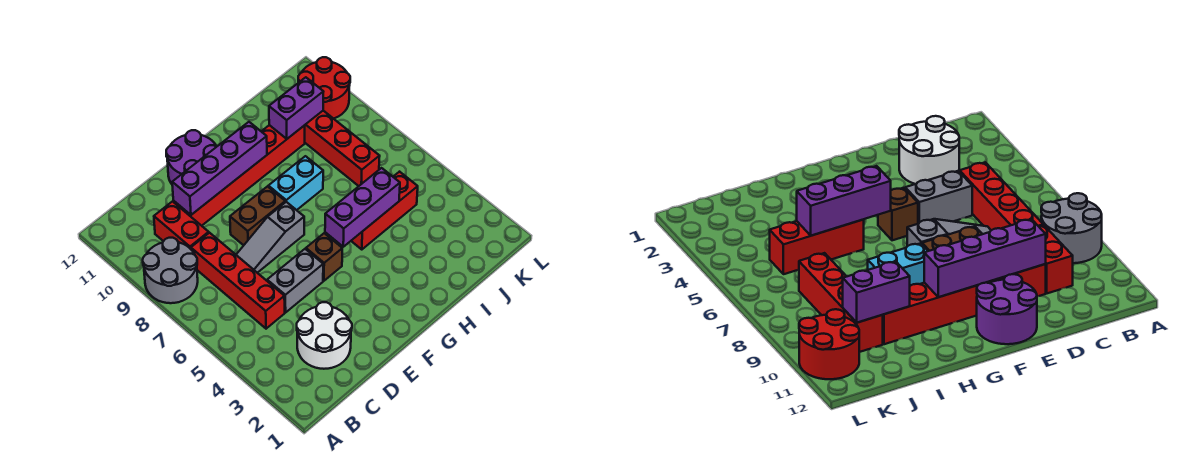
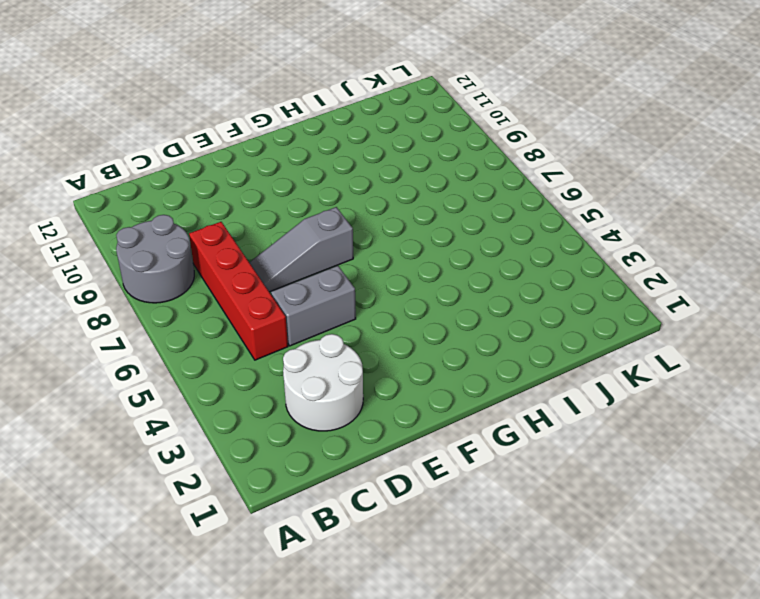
none -> red 1x2 brick [154,202,209,249]
none -> red 1x6 brick [173,125,305,226]
none -> brown 1x2 brick [230,187,285,245]

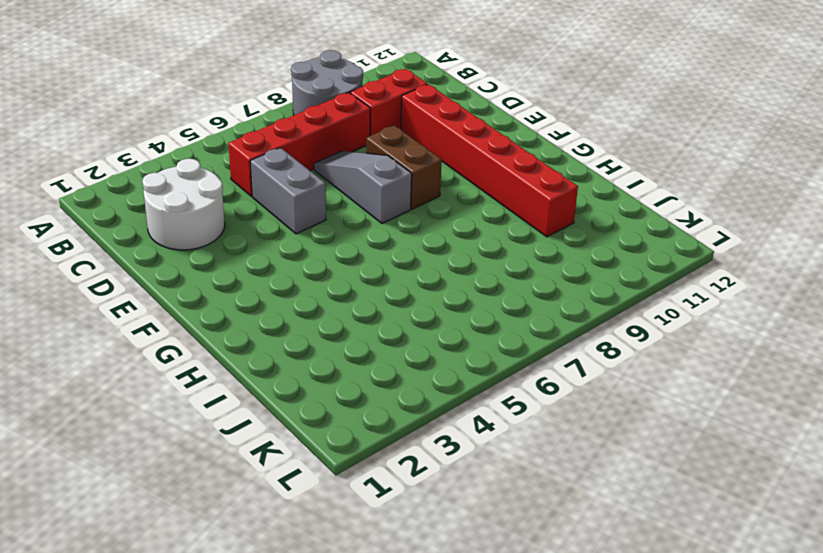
none -> purple 2x2 round brick [166,130,217,184]
none -> brown 1x1 brick [306,233,342,281]
none -> cyan 1x2 brick [268,156,323,210]

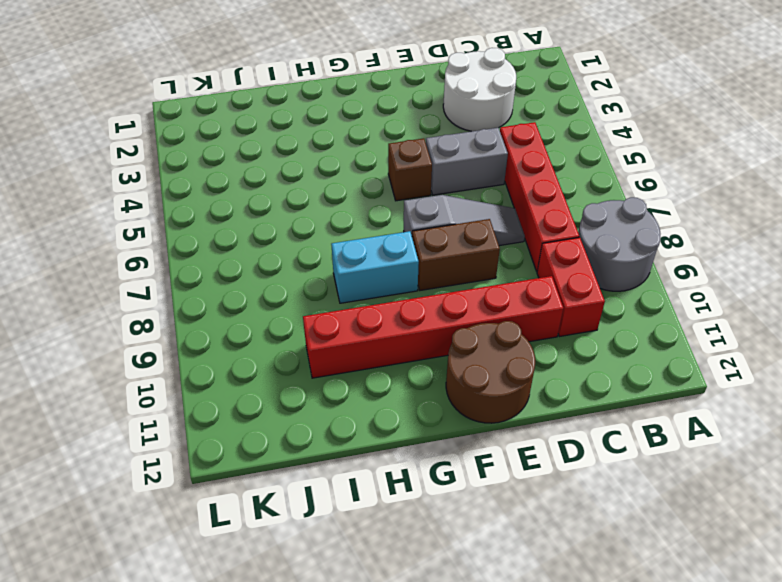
brown 2x2 round brick [446,321,535,423] -> purple 2x2 round brick [166,130,217,184]
none -> red 1x3 brick [351,172,418,250]
none -> red 1x4 brick [305,111,380,186]
none -> red 2x2 round brick [298,57,350,119]

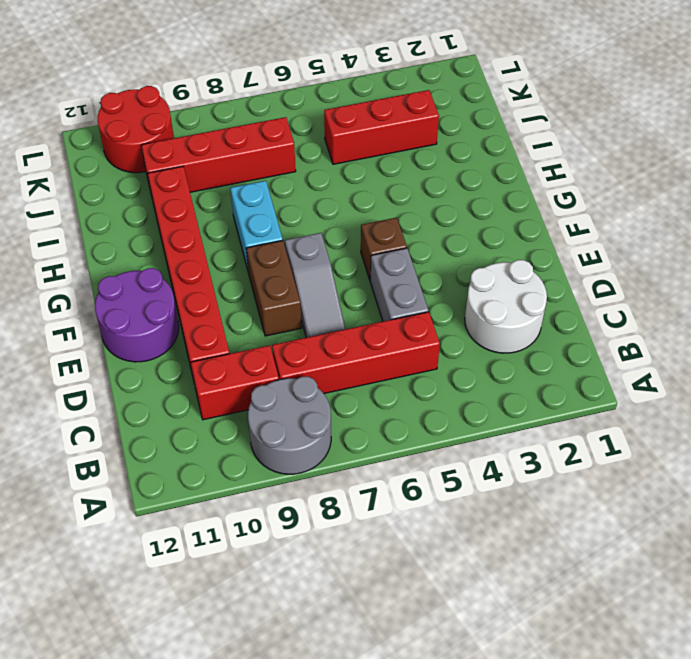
red 1x3 brick [324,90,439,164] -> red 1x3 brick turned to [351,172,418,250]
none -> purple 1x4 brick [172,122,267,215]
none -> purple 1x3 brick [325,168,400,247]
none -> purple 1x2 brick [269,77,323,139]

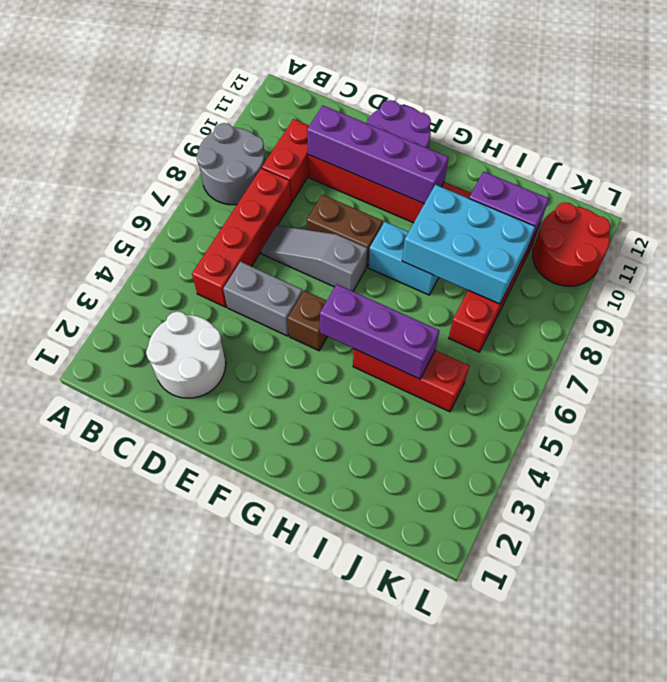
cyan 2x3 brick [402,185,535,304] -> none

